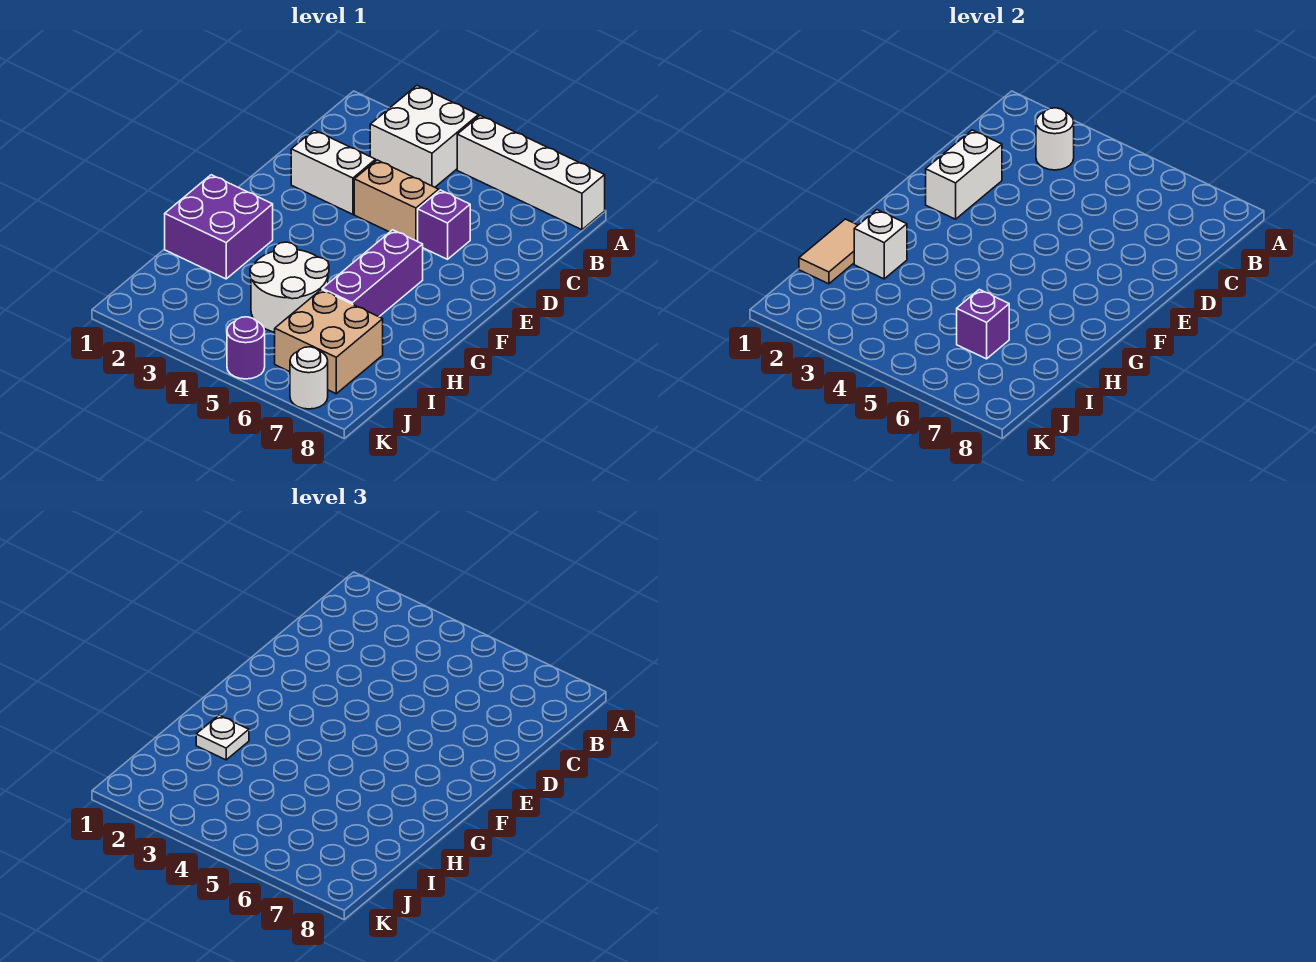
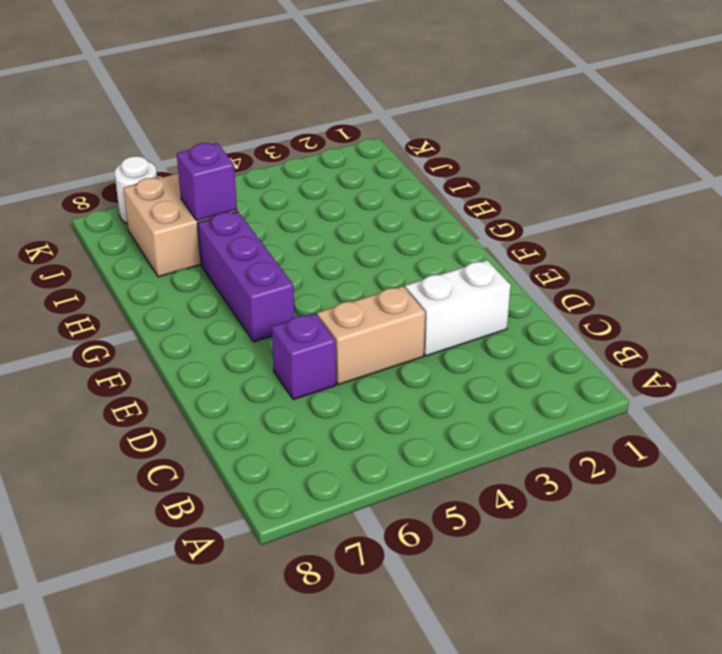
none -> white 2x2 brick [370,86,478,187]
none -> white 1x4 brick [457,116,605,230]
none -> purple 2x2 brick [165,175,273,279]

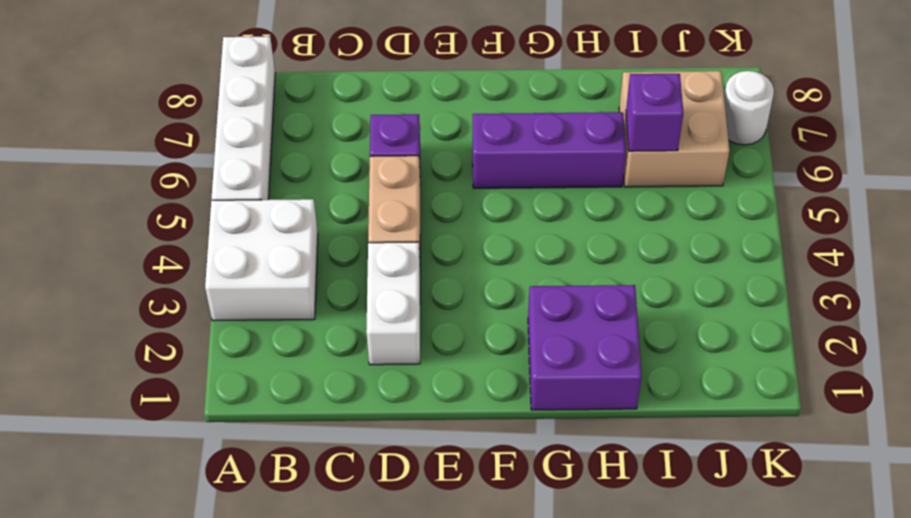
none -> white 2x2 round brick [250,242,329,332]
none -> purple 1x1 round brick [227,317,265,379]
none -> white 1x1 round brick [1036,108,1074,170]

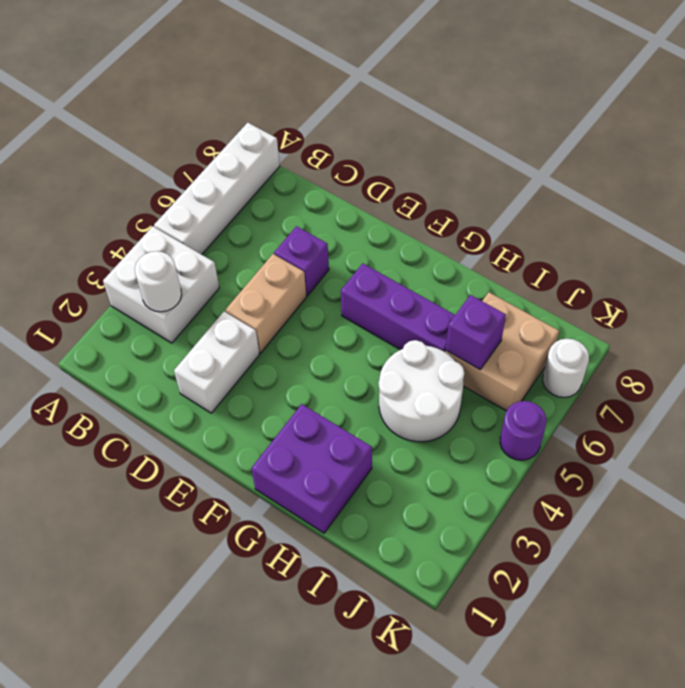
none -> white 1x2 brick [926,130,1002,219]
none -> tan 1x2 tile [799,219,858,284]
none -> white 1x1 brick [854,210,907,279]

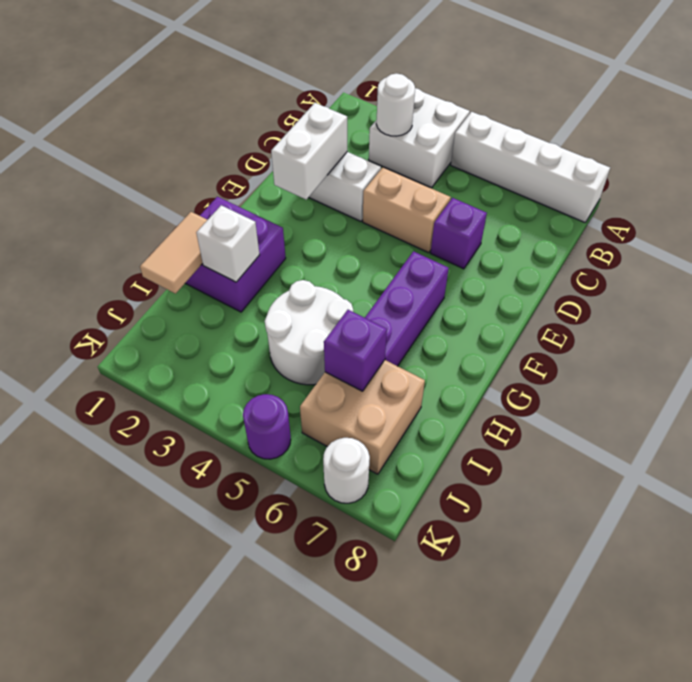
none -> white 1x1 plate [196,715,249,760]

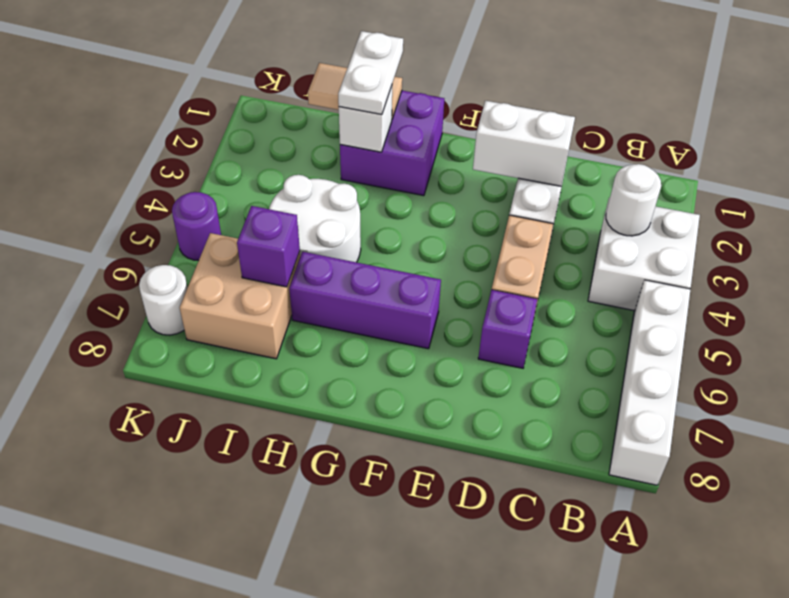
white 1x2 plate [338,31,403,114] -> white 1x1 plate [196,715,249,760]

